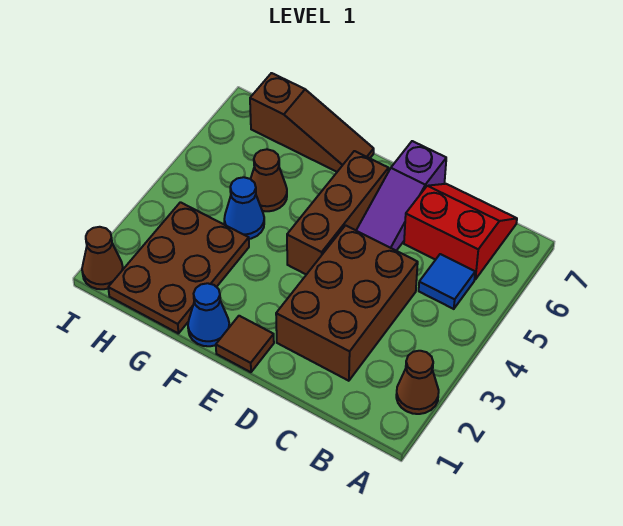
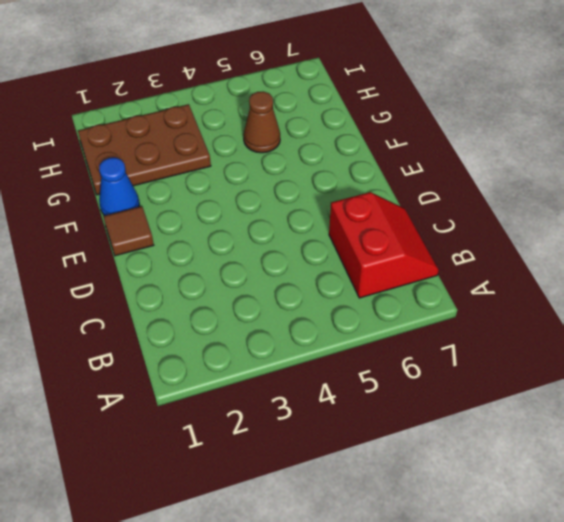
none -> brown 1x1 cone [396,351,439,414]
none -> blue 1x1 tile [419,254,475,309]
none -> brown 2x3 brick [276,225,418,381]

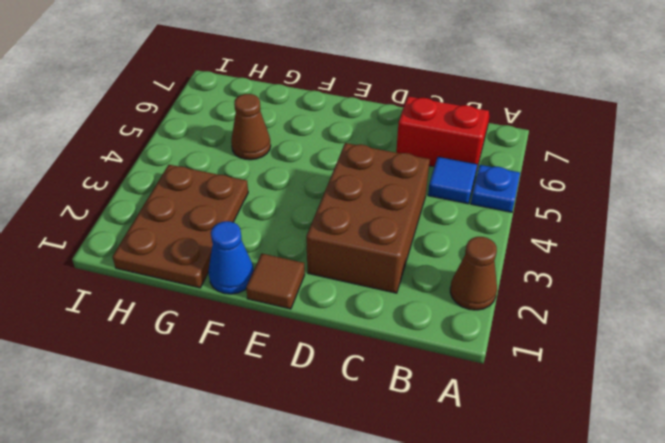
blue 1x1 plate [471,165,520,212] -> none
none -> purple 1x3 slope [356,141,446,251]
none -> brown 1x3 brick [287,151,388,275]
none -> brown 1x3 slope [250,73,374,172]

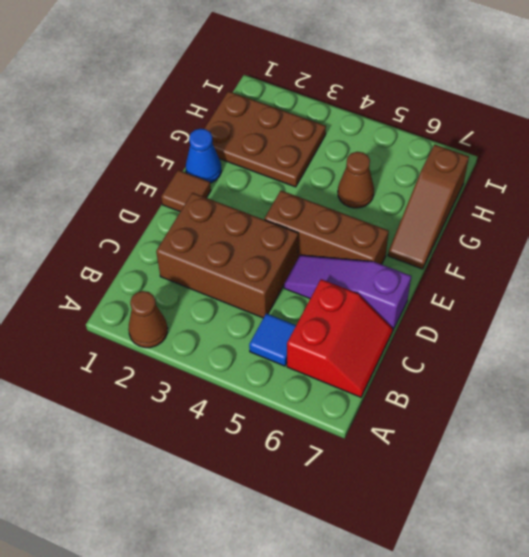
none -> blue 1x1 cone [224,177,264,239]
none -> brown 1x1 cone [82,227,123,289]

